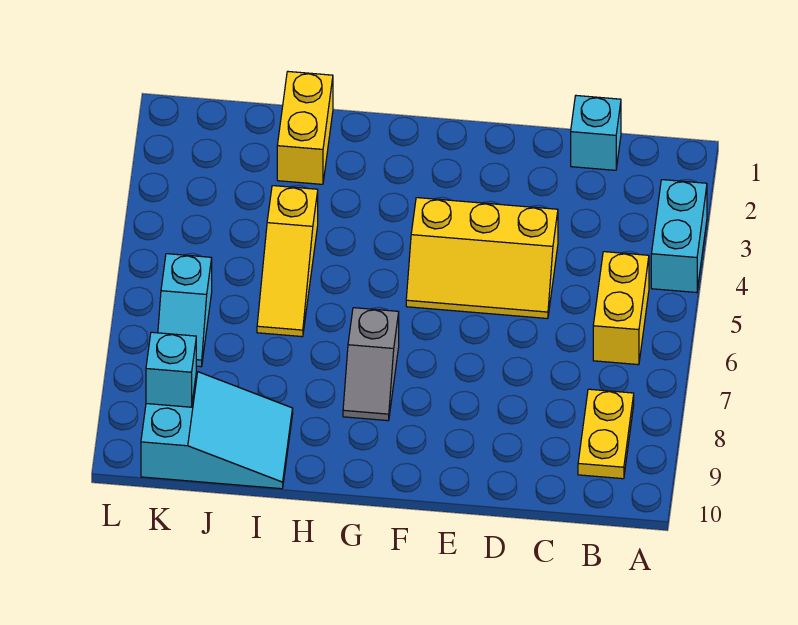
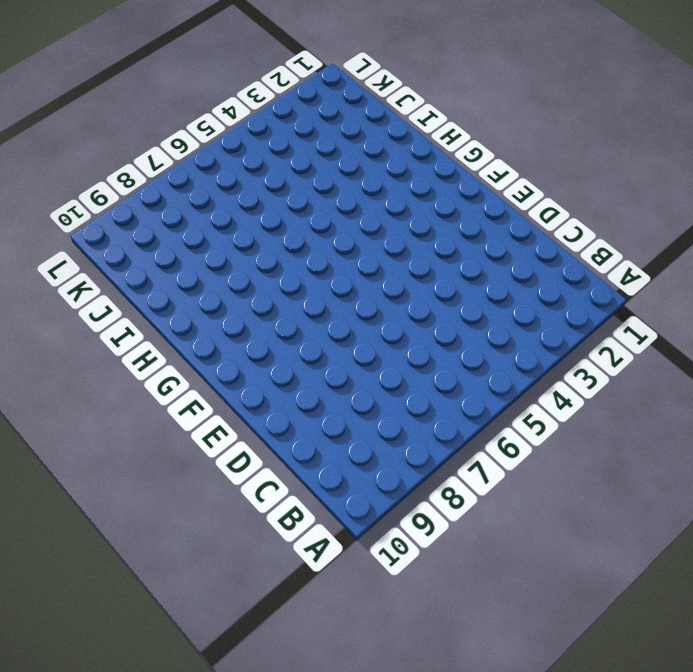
none -> cyan 1x2 brick [651,180,707,293]
none -> yellow 1x2 brick [593,252,649,365]

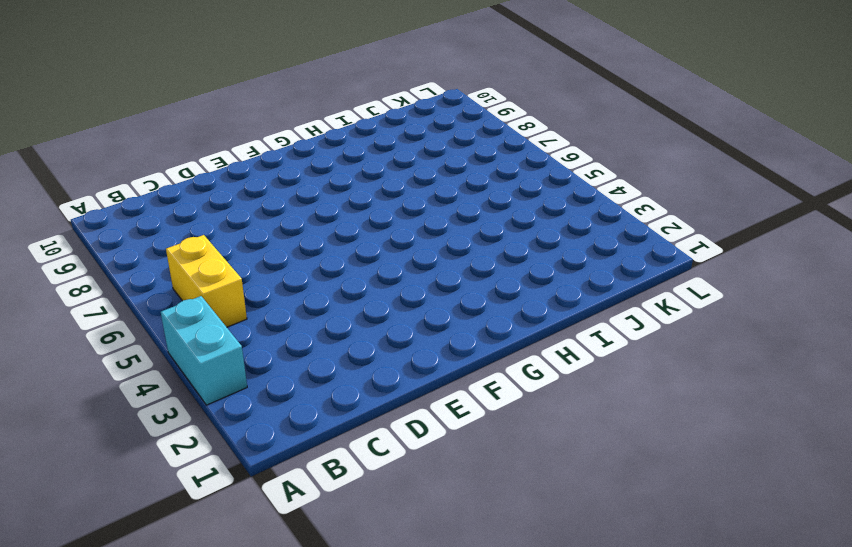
none -> yellow 1x2 plate [578,389,634,479]
none -> cyan 1x1 brick [571,96,621,170]

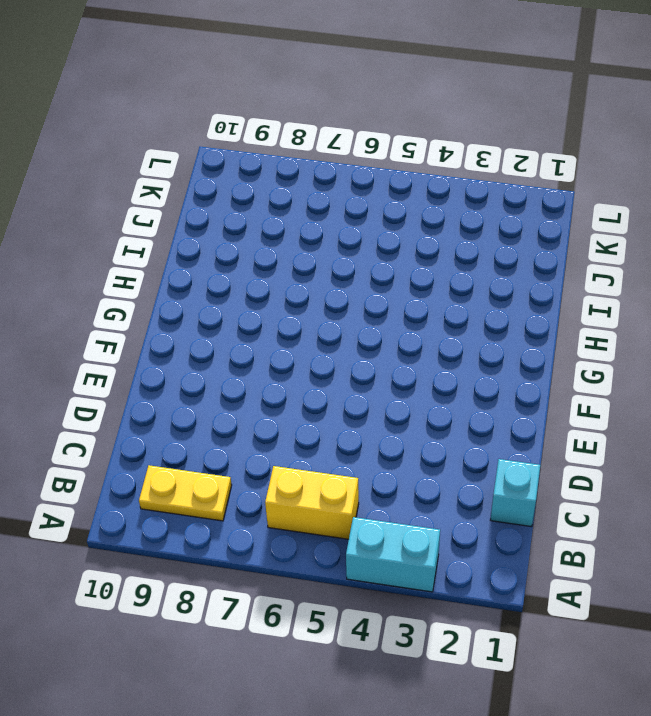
none -> yellow 2x3 slope [406,198,558,319]
none -> grey 1x2 slope [343,308,399,421]

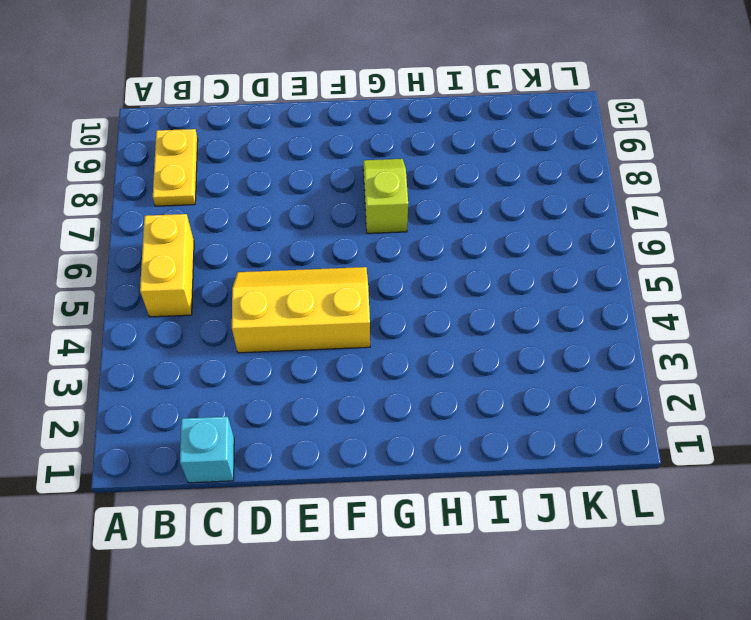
lime 1x2 slope [363,159,408,233] -> grey 1x2 slope [343,308,399,421]
none -> cyan 1x2 brick [651,180,707,293]
none -> yellow 1x2 brick [277,72,333,184]

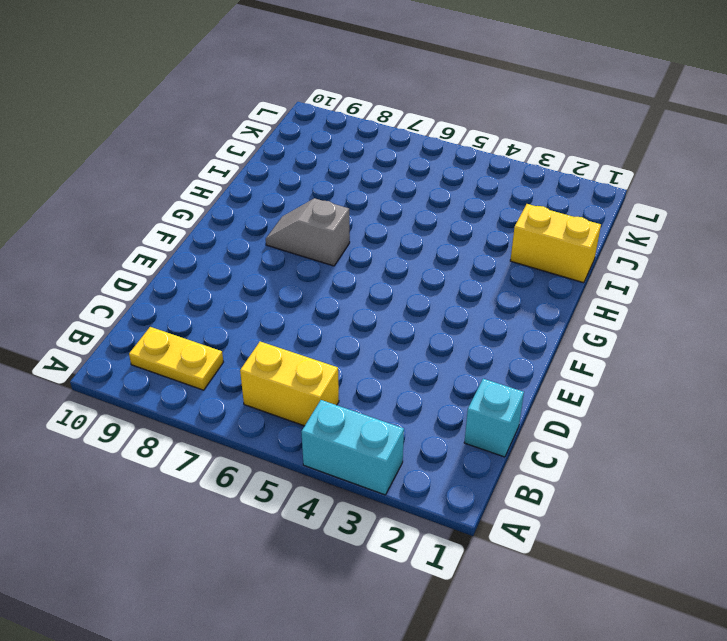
none -> yellow 2x3 slope [406,198,558,319]
none -> yellow 1x3 slope [257,186,318,337]

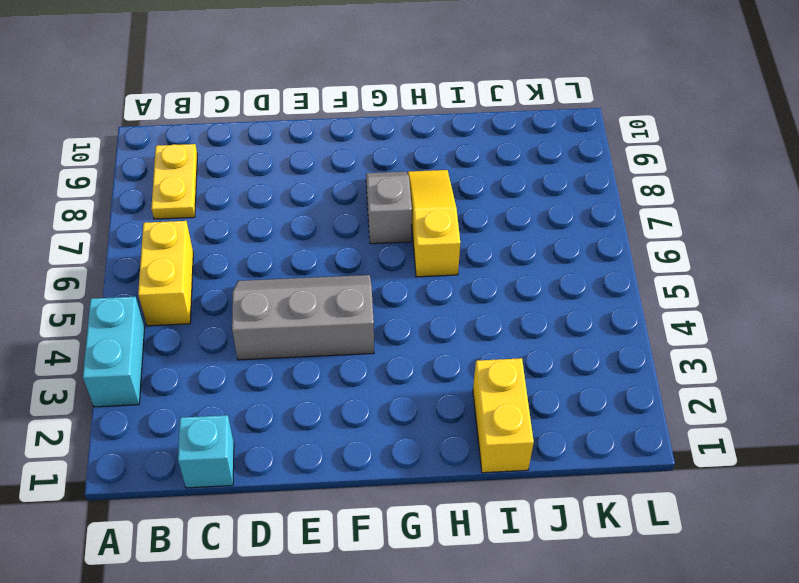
grey 2x3 slope [232,275,374,360] -> yellow 2x3 slope [406,198,558,319]
yellow 1x3 slope [408,170,460,277] -> yellow 1x3 slope moved to [257,186,318,337]
none -> cyan 2x3 slope [141,371,293,489]
none -> cyan 1x2 slope [158,254,212,367]

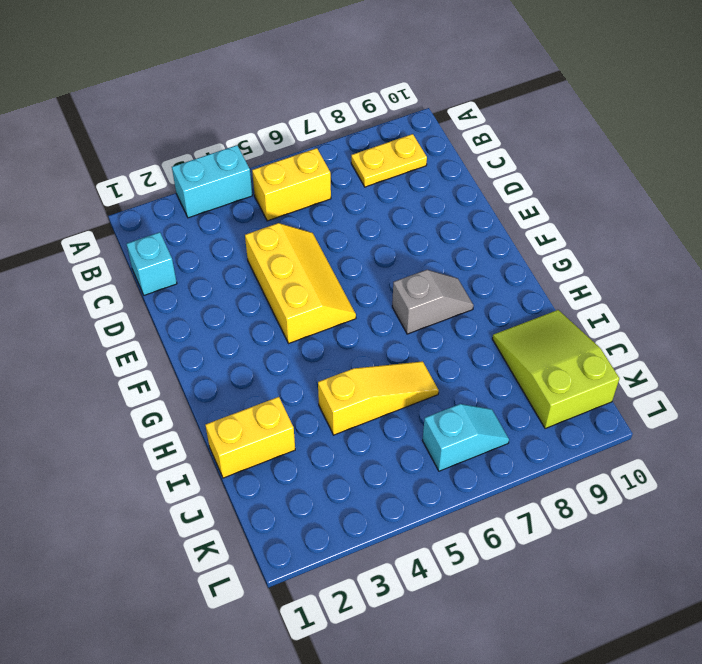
lime 2x3 slope [492,310,619,429] -> cyan 2x3 slope [141,371,293,489]
none -> cyan 1x1 brick [146,332,196,407]

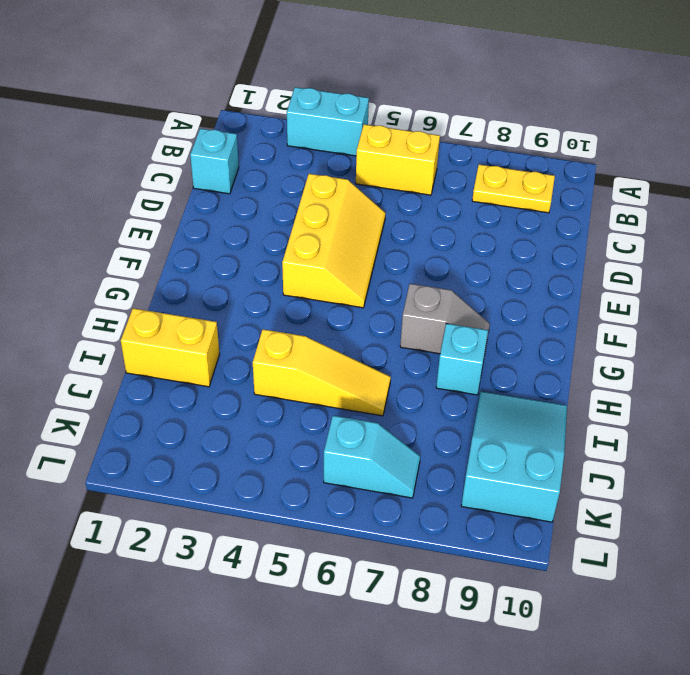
cyan 1x1 brick [436,323,488,395] -> cyan 1x1 brick moved to [146,332,196,407]

